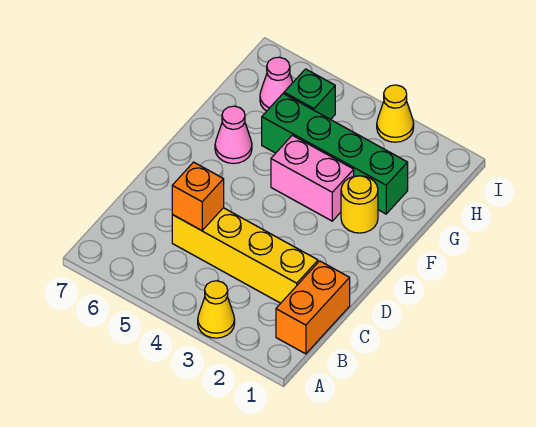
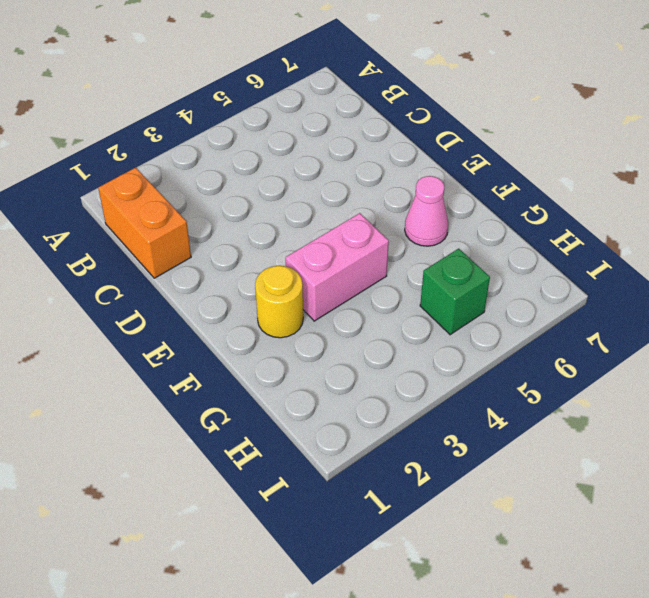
none -> yellow 1x1 cone [198,281,235,338]
none -> yellow 1x4 brick [172,208,318,303]

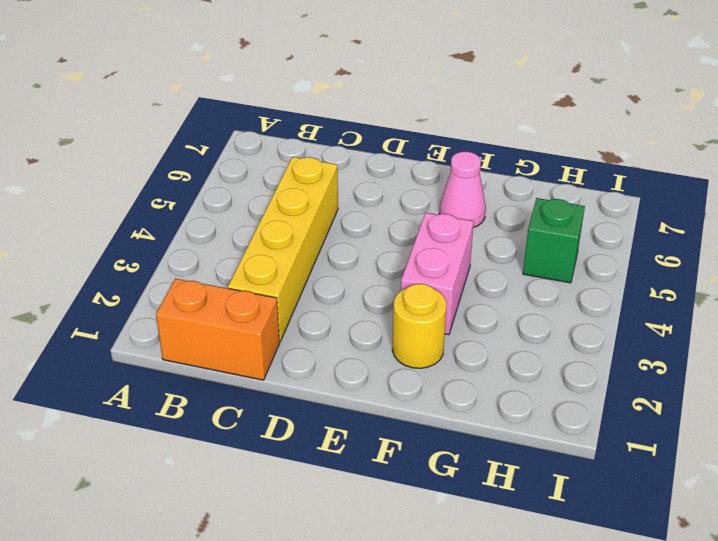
none -> yellow 1x1 cone [198,281,235,338]
none -> green 1x4 brick [262,94,408,214]

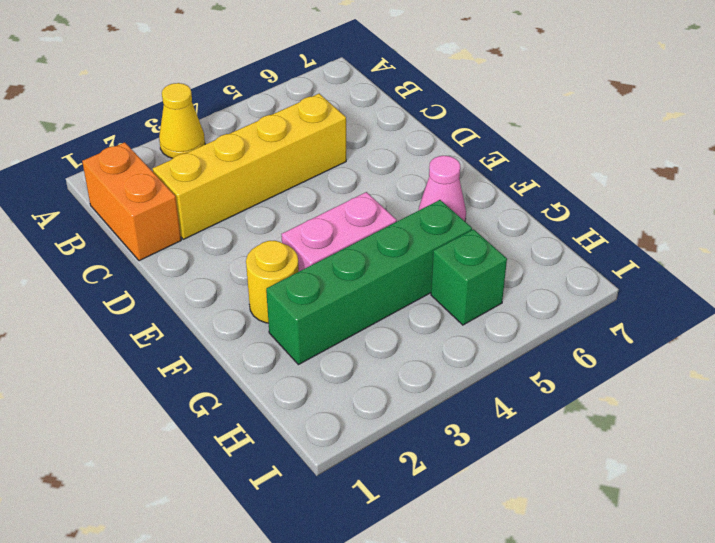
none -> pink 1x1 cone [260,57,293,111]
none -> yellow 1x1 cone [377,85,414,142]

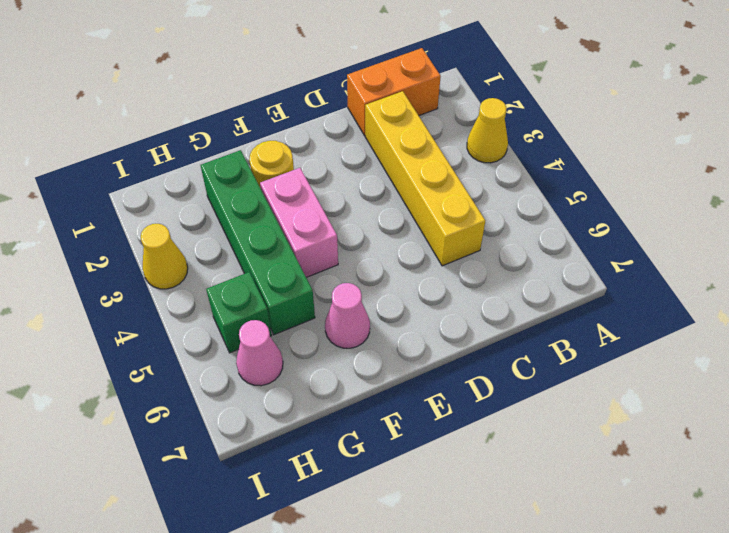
none -> orange 1x1 brick [172,162,224,231]

